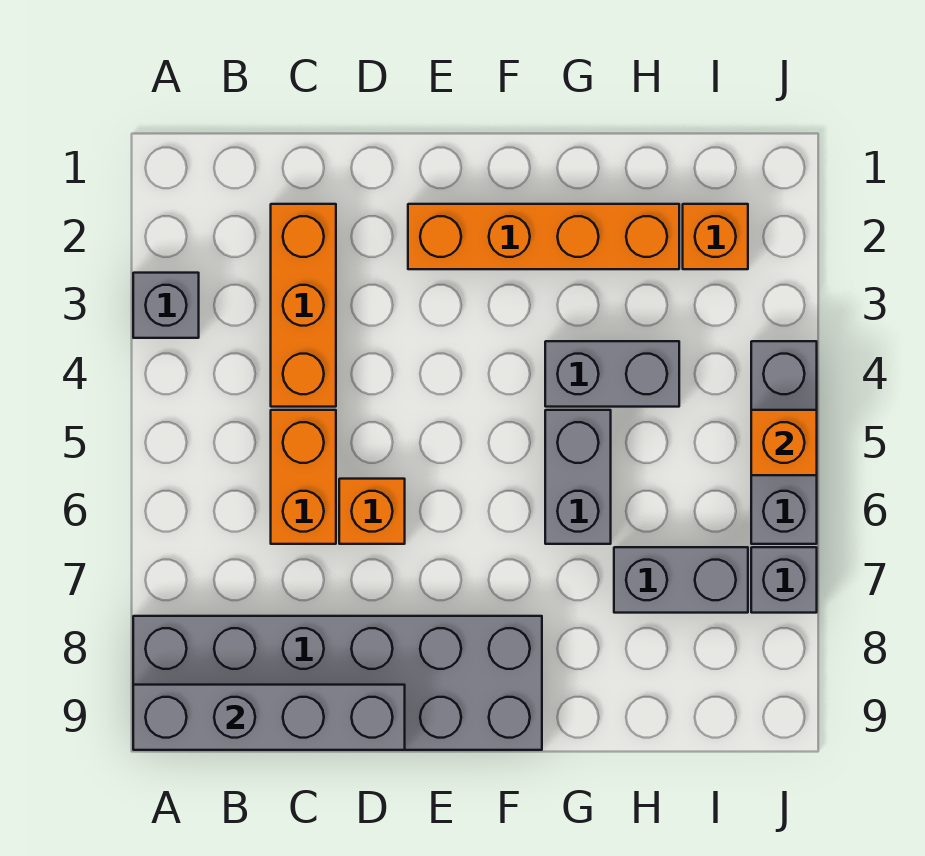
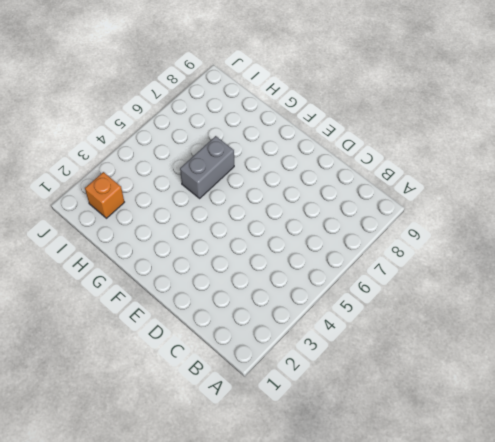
none -> grey 1x1 brick [133,273,199,338]
none -> grey 2x6 brick [133,616,542,750]
none -> orange 1x3 brick [271,204,336,407]

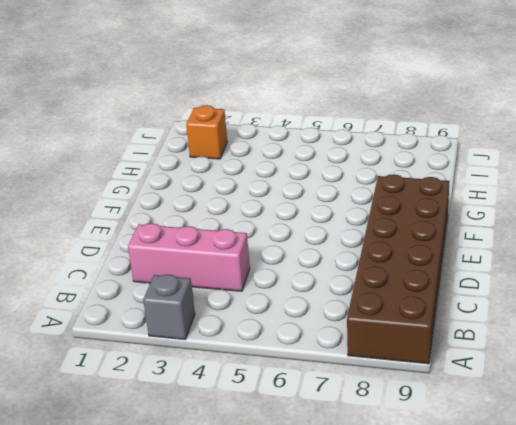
brown 2x6 brick [347,174,449,364] -> grey 2x6 brick [133,616,542,750]
pink 1x3 brick [128,223,250,291] -> orange 1x3 brick [271,204,336,407]
none -> orange 1x2 brick [271,410,336,544]
none -> orange 1x1 brick [339,479,405,544]
none -> orange 1x4 brick [408,204,679,269]

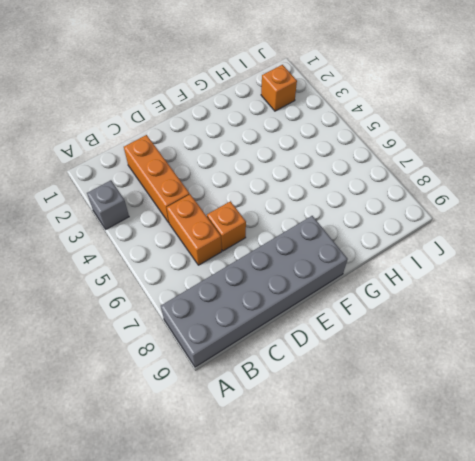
none -> orange 1x4 brick [408,204,679,269]
none -> grey 1x2 brick [545,341,679,407]
none -> grey 1x2 brick [545,410,611,544]

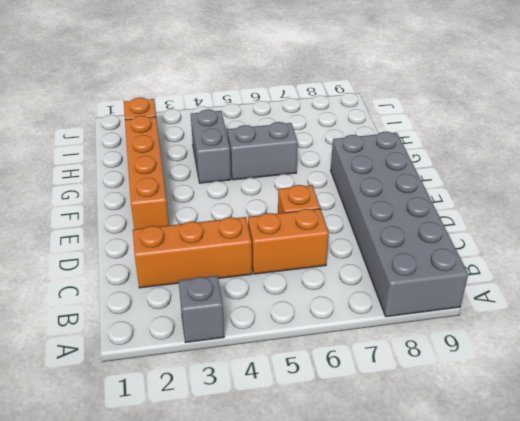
none -> grey 1x2 brick [614,547,748,613]
none -> grey 1x3 brick [751,341,817,544]
none -> grey 1x1 brick [751,547,817,613]

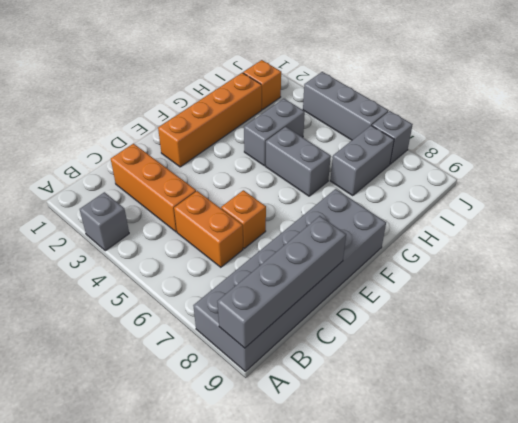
none -> orange 1x1 brick [751,410,817,475]

